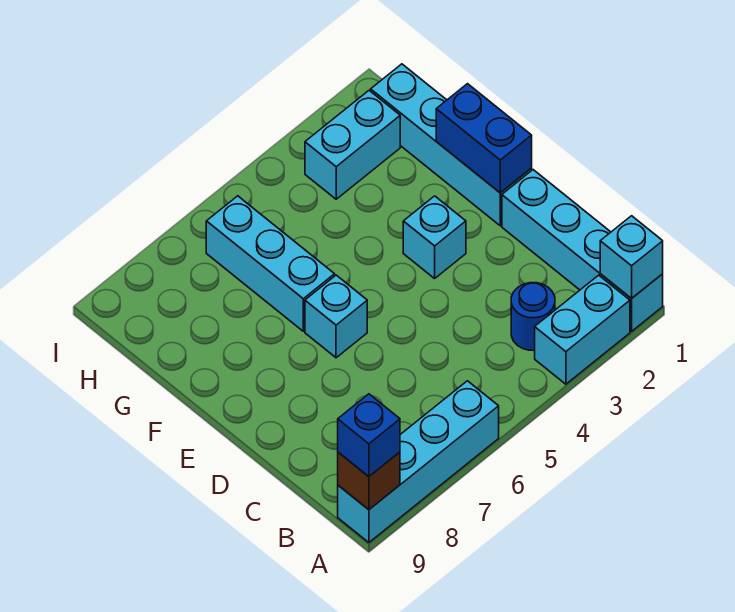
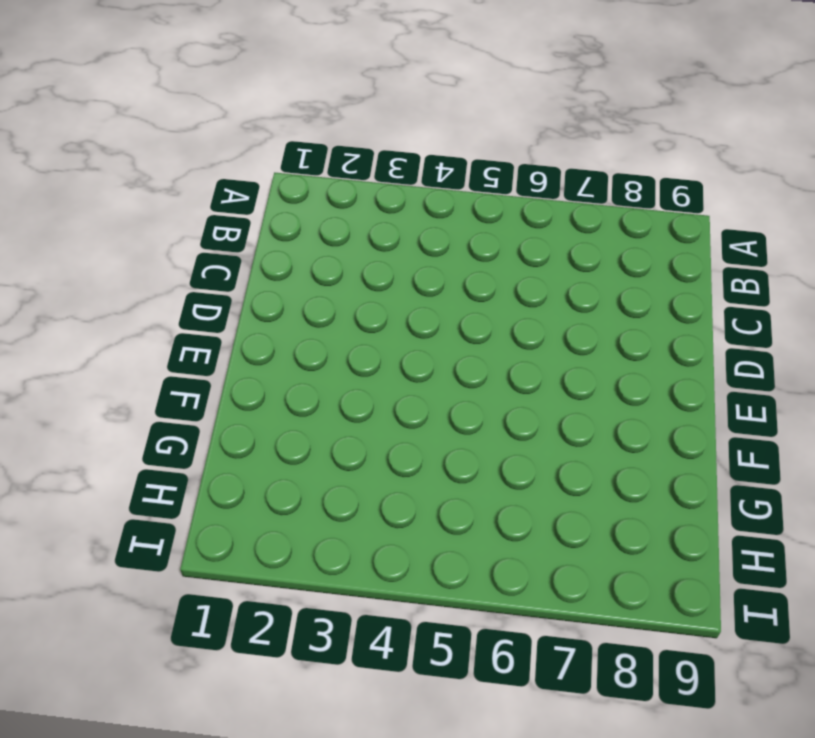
none -> cyan 1x4 brick [502,170,663,331]
none -> cyan 1x2 brick [535,275,630,384]
none -> cyan 1x4 brick [338,381,499,543]

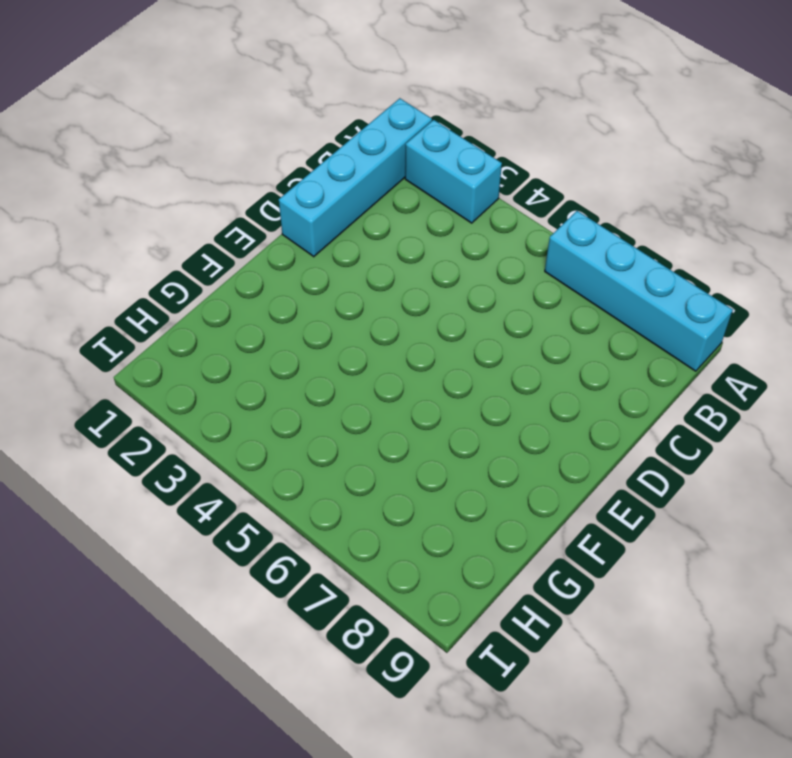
none -> blue 1x1 round brick [511,283,555,350]
none -> cyan 1x4 brick [371,64,532,226]
none -> cyan 1x1 brick [403,196,466,278]

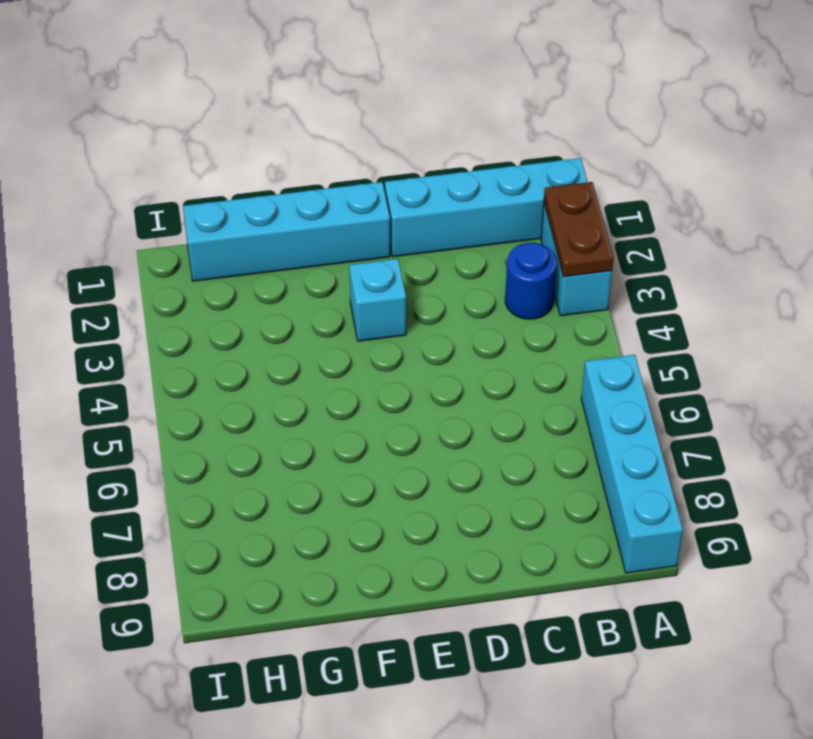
brown 1x2 plate [544,182,613,277] -> none
none -> cyan 1x1 brick [305,275,367,358]
none -> cyan 1x3 brick [206,196,335,331]
none -> cyan 1x2 brick [305,91,400,199]

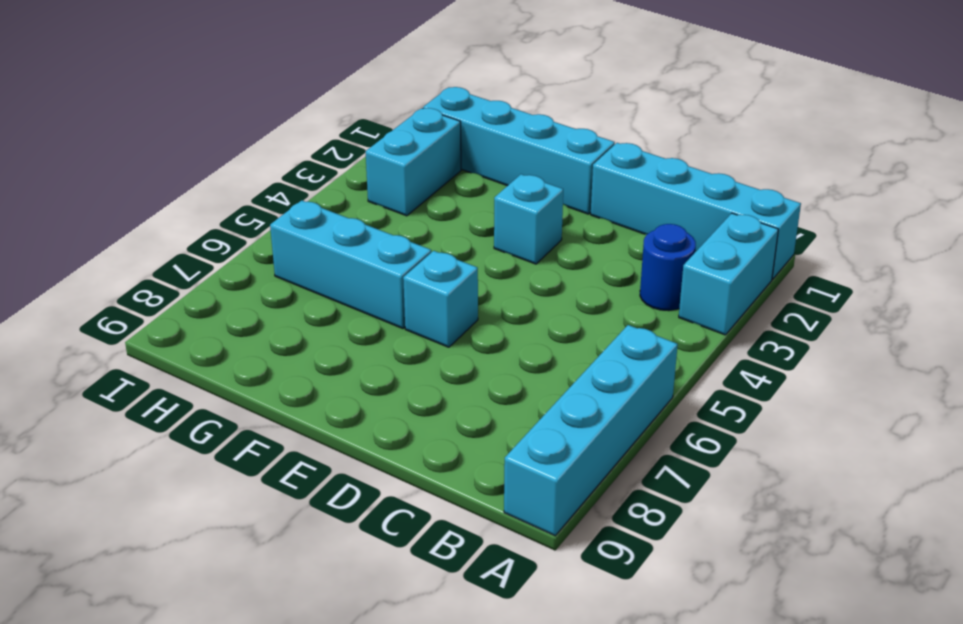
none -> cyan 1x1 brick [600,216,663,299]
none -> brown 1x1 brick [338,452,400,510]
none -> blue 1x2 brick [436,84,532,193]

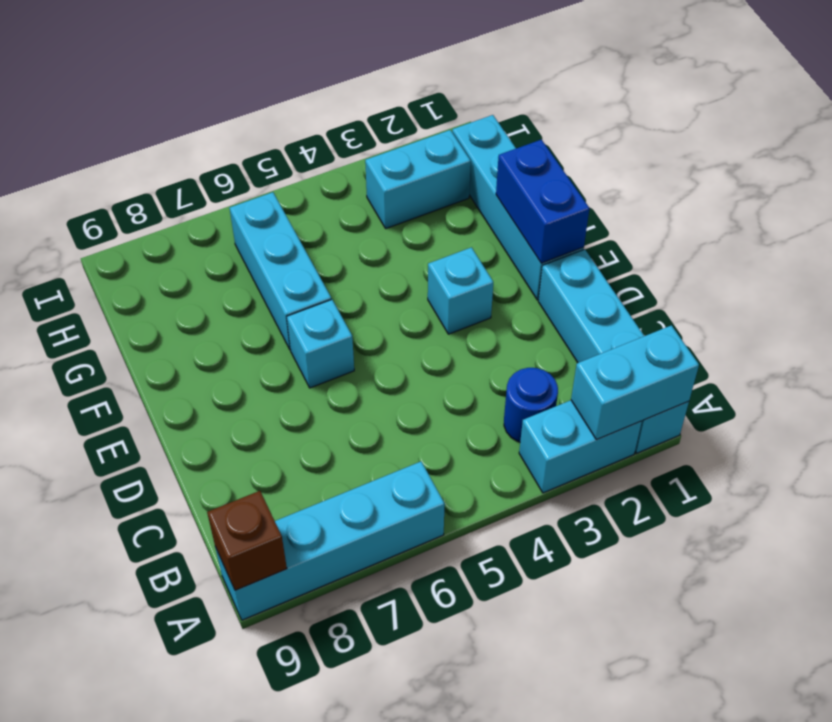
cyan 1x2 brick [571,325,699,440] -> cyan 1x1 brick [600,216,663,299]
none -> blue 1x1 brick [338,394,400,476]

